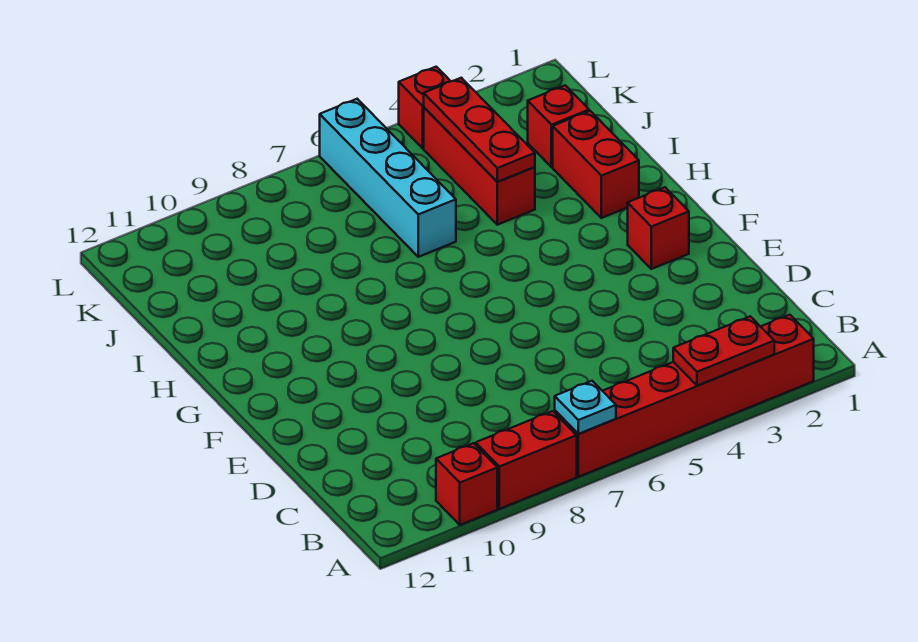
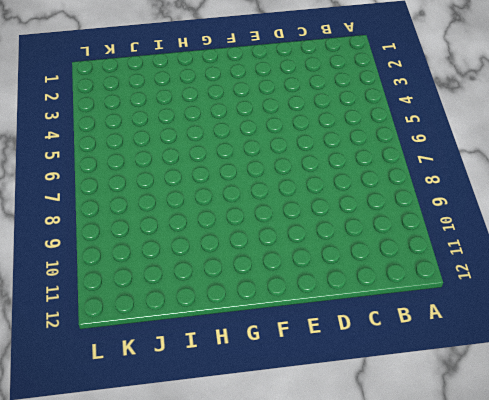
none -> red 1x6 brick [555,315,814,477]
none -> red 1x2 brick [476,411,577,509]
none -> red 1x1 brick [436,443,497,525]

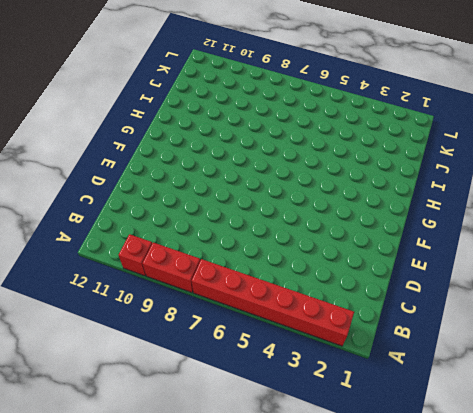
none -> red 1x1 brick [628,187,689,269]
none -> red 1x2 brick [553,111,639,218]
none -> red 1x3 brick [424,108,535,225]

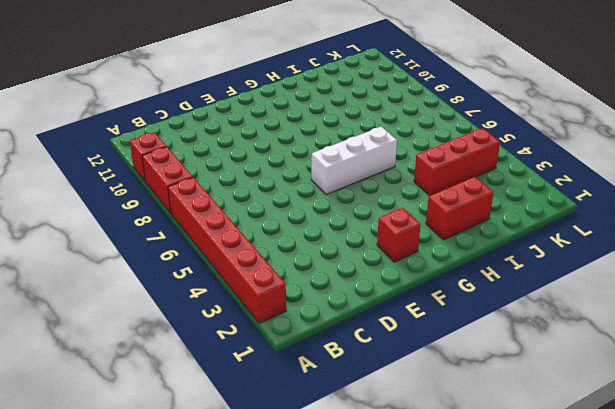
white 1x3 brick [311,127,397,195] -> none
none -> cyan 1x4 brick [320,99,456,257]
none -> red 1x1 brick [528,85,589,167]
none -> red 1x1 brick [399,67,450,148]

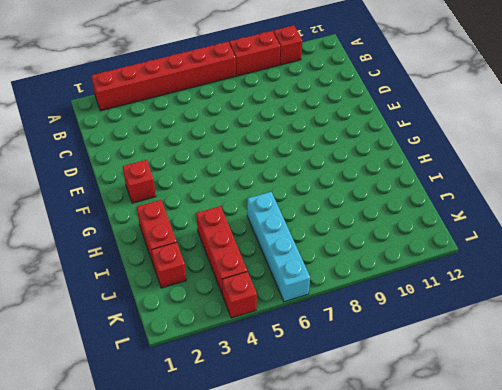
none -> red 1x2 plate [673,316,774,386]
none -> cyan 1x1 plate [555,381,616,434]
none -> red 1x3 plate [424,78,535,182]

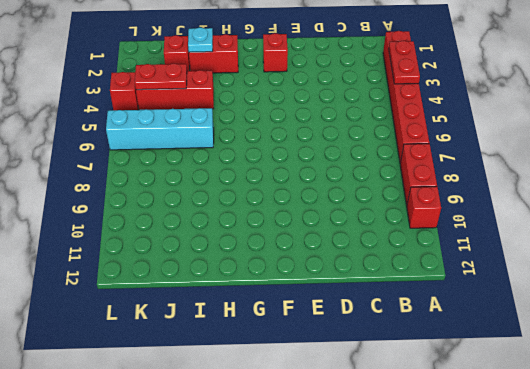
cyan 1x1 plate [188,27,213,52] -> cyan 1x1 plate moved to [555,381,616,434]
red 1x2 plate [135,63,187,90] -> red 1x3 plate [424,78,535,182]

